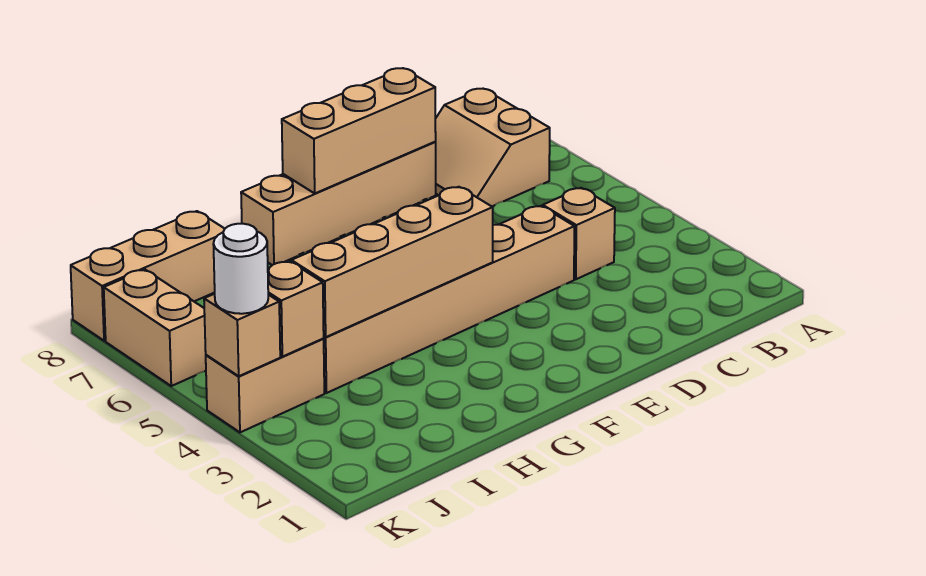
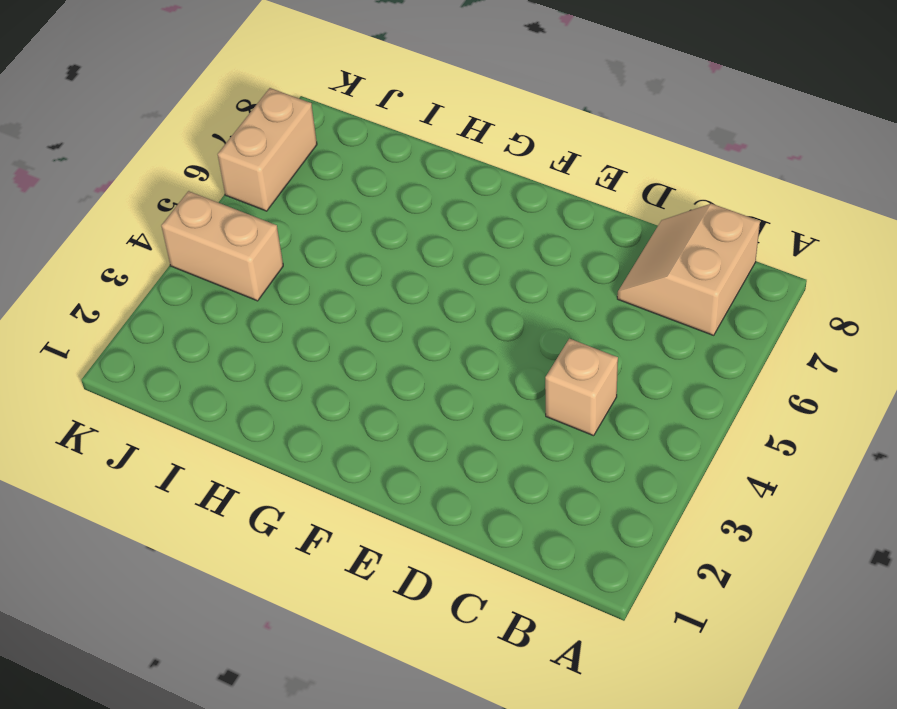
none -> tan 1x6 brick [323,206,575,393]
none -> tan 1x4 brick [241,142,436,265]
none -> tan 1x3 brick [71,211,225,341]

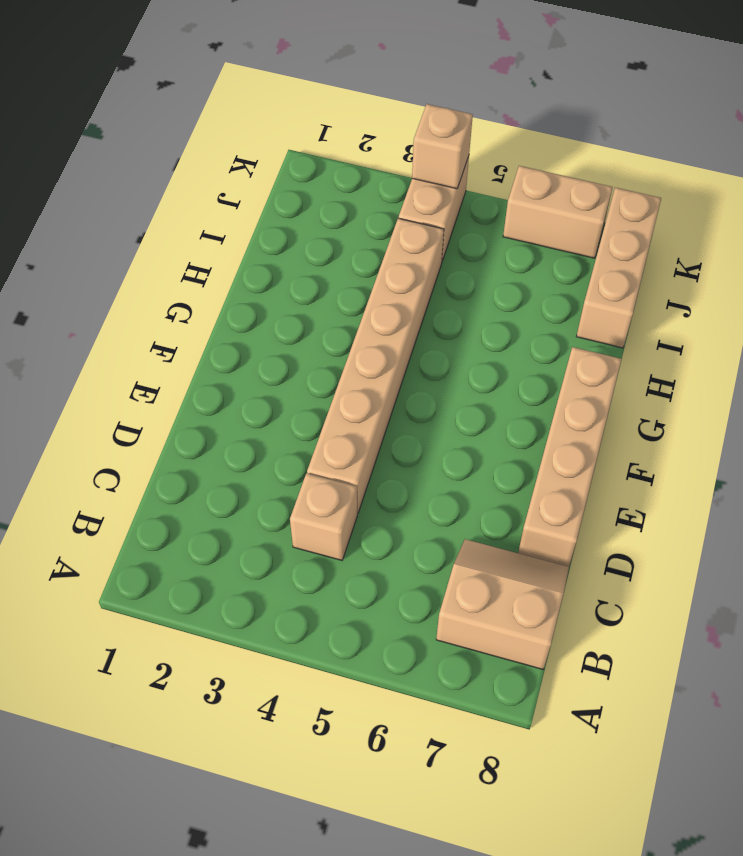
none -> tan 1x3 brick [282,68,436,193]
none -> tan 1x4 brick [291,187,493,337]
none -> tan 1x1 brick [268,261,324,357]

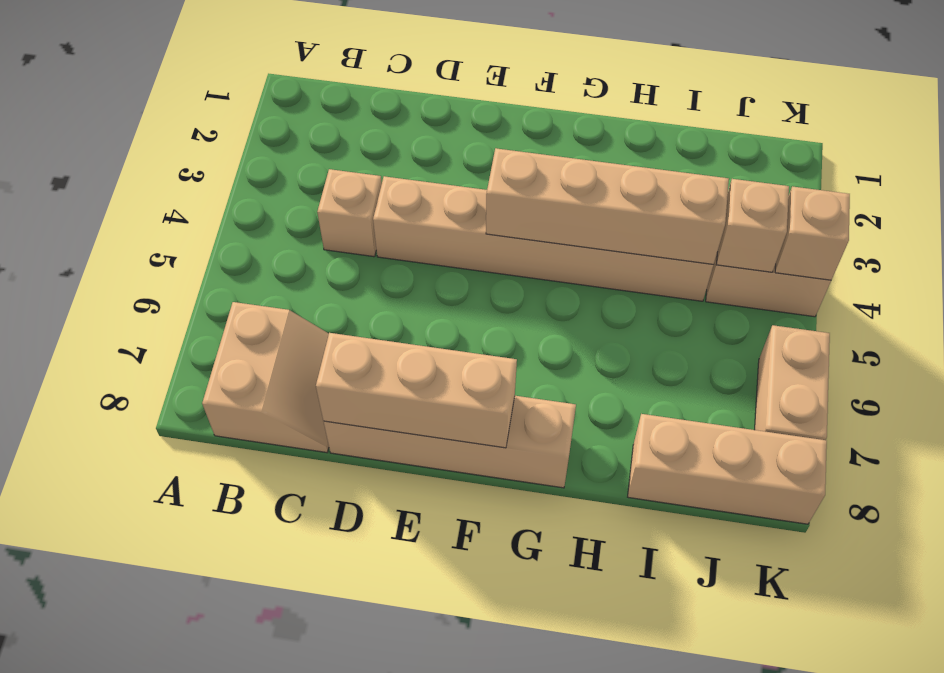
none -> white 1x1 round brick [213,224,268,314]

